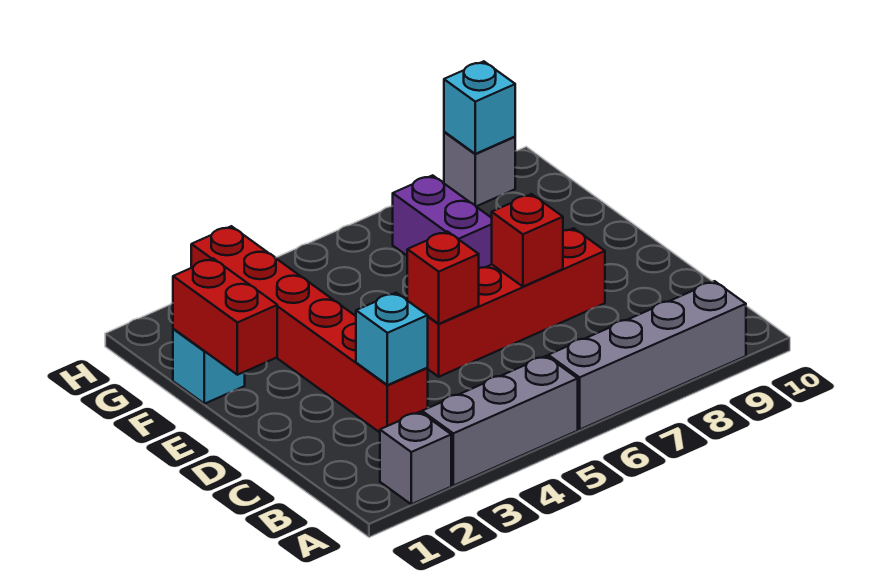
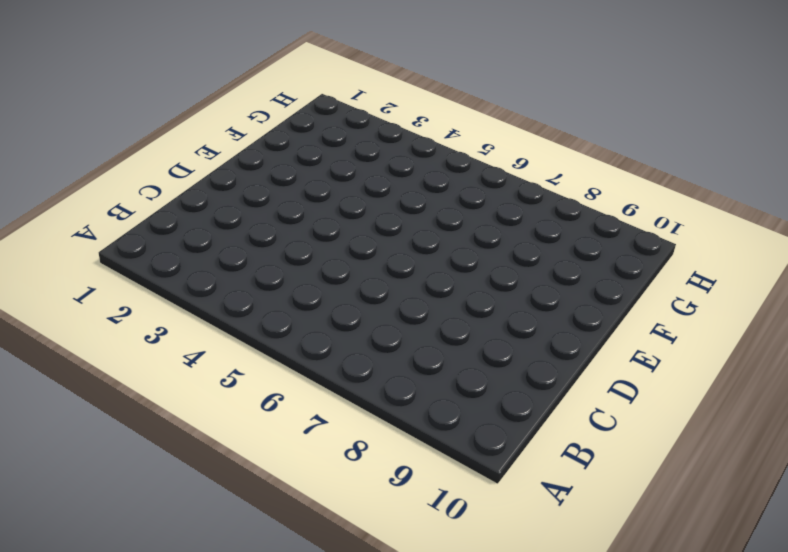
none -> grey 1x1 brick [380,412,451,504]
none -> grey 1x3 brick [422,356,578,486]
none -> grey 1x4 brick [548,281,746,429]

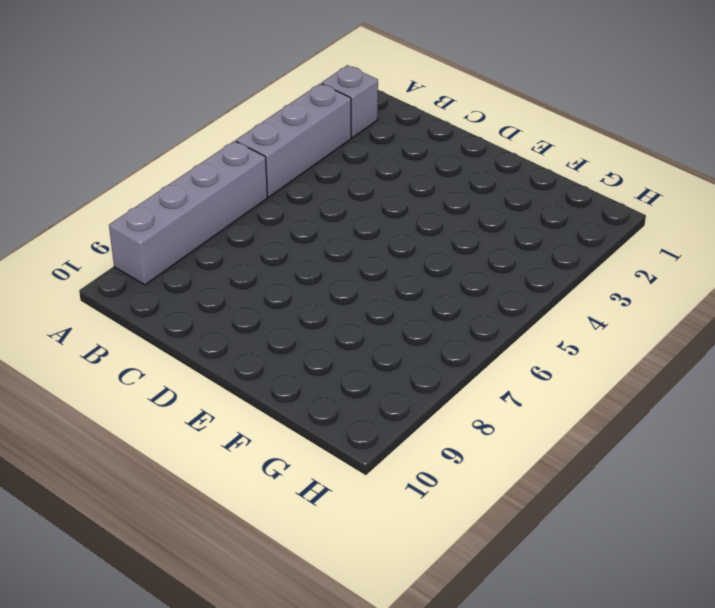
none -> red 1x6 brick [191,226,428,432]
none -> red 1x4 brick [428,228,605,377]
none -> cyan 1x1 brick [173,329,245,404]

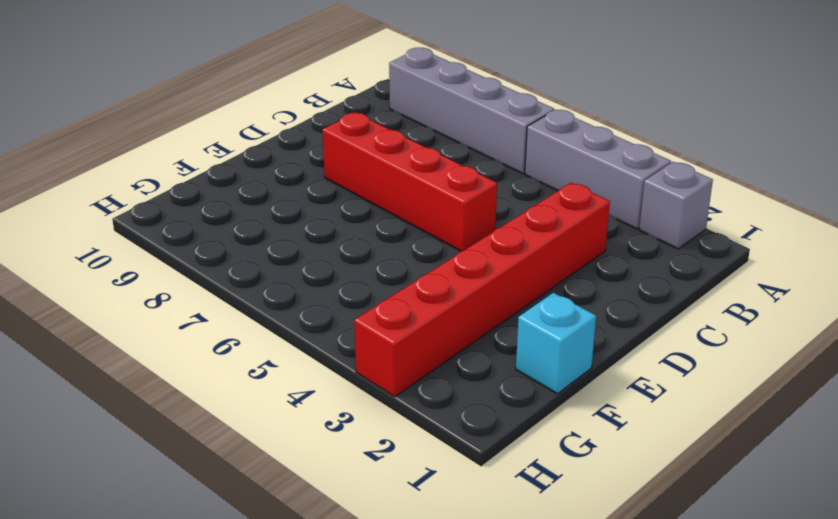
none -> purple 1x2 brick [393,175,492,268]
none -> grey 1x1 brick [444,132,515,206]
none -> cyan 1x1 brick [356,293,428,385]

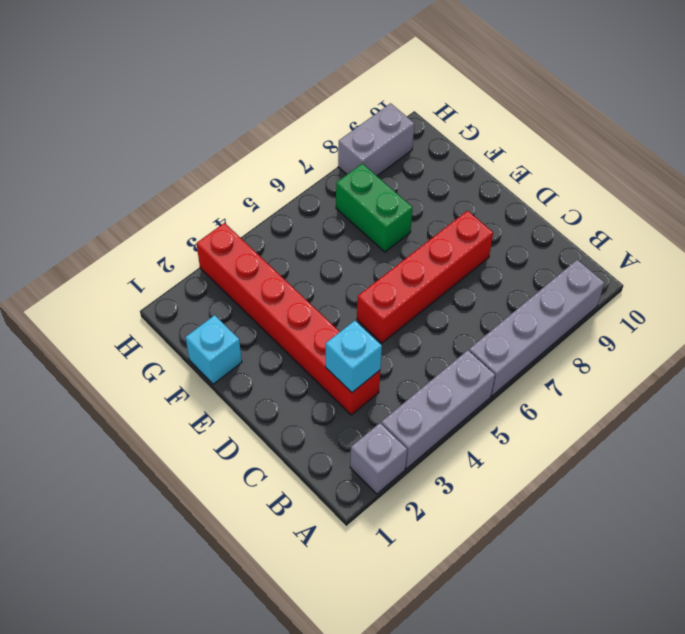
green 1x2 brick [336,163,413,252] -> purple 1x2 brick [393,175,492,268]
grey 1x2 brick [338,103,414,176] -> grey 1x1 brick [444,132,515,206]
none -> red 1x1 brick [407,231,479,324]
none -> red 1x1 brick [492,194,563,287]
none -> red 1x2 brick [173,259,277,375]

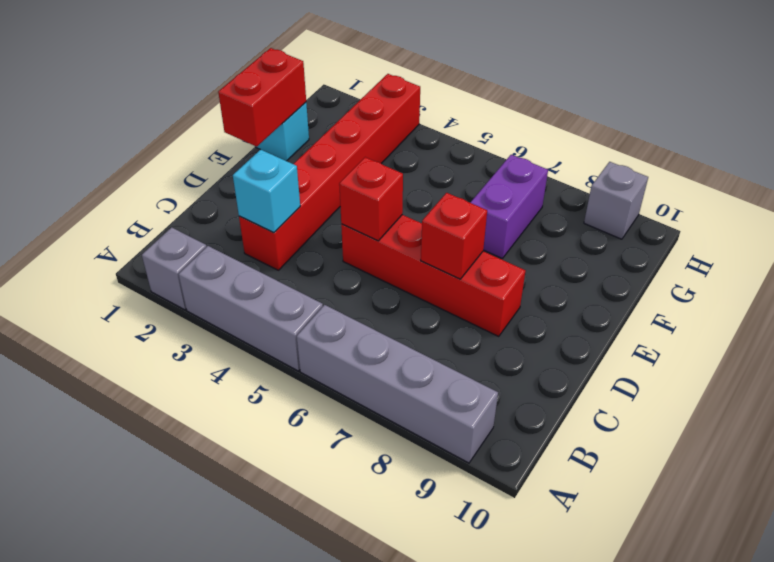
none -> cyan 1x1 brick [444,61,515,154]

